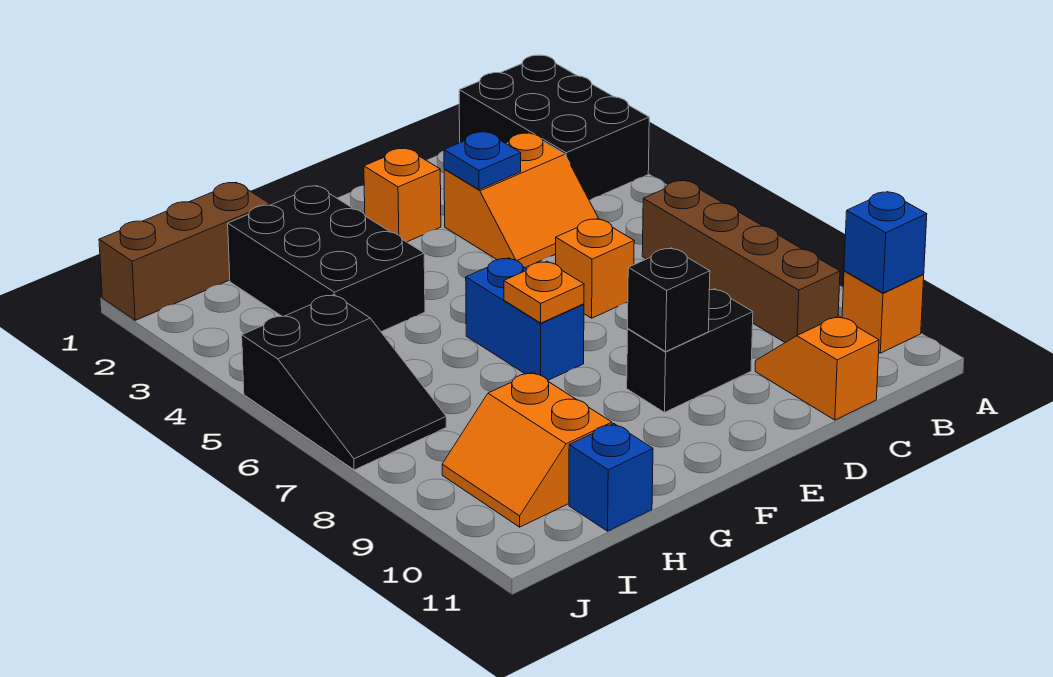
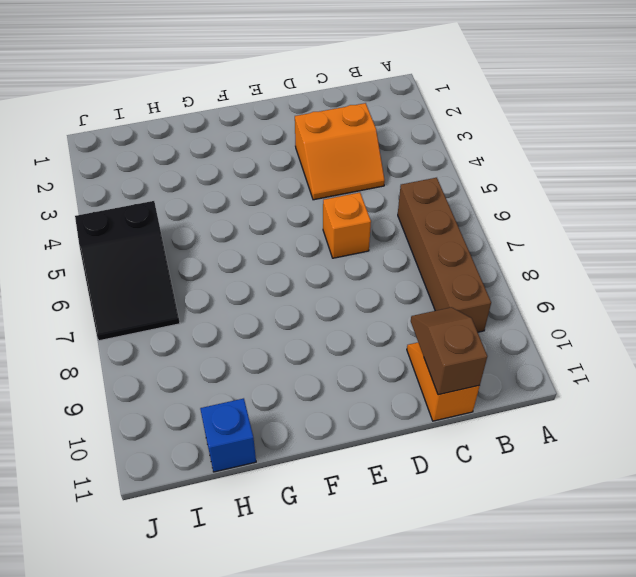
brown 1x2 slope [411,307,487,395] -> none
none -> black 2x3 brick [459,55,649,200]
none -> orange 1x1 brick [842,271,924,353]
none -> black 1x2 brick [627,289,753,412]

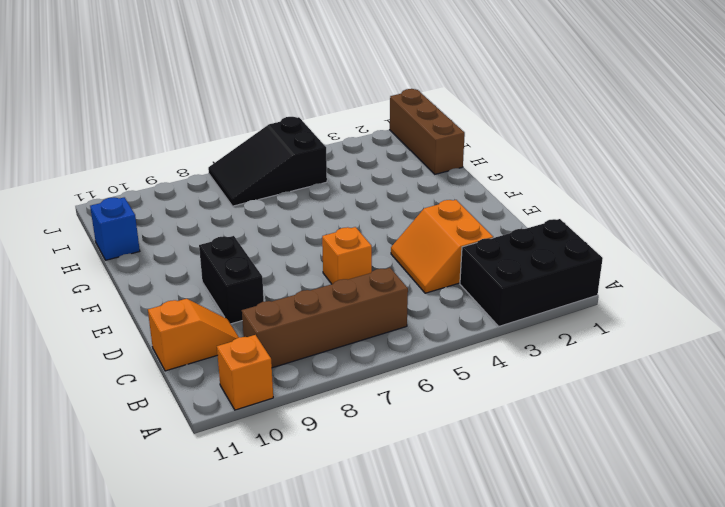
none -> orange 1x1 brick [364,148,441,242]
none -> blue 1x2 brick [466,258,584,380]
none -> black 2x3 brick [228,186,425,332]

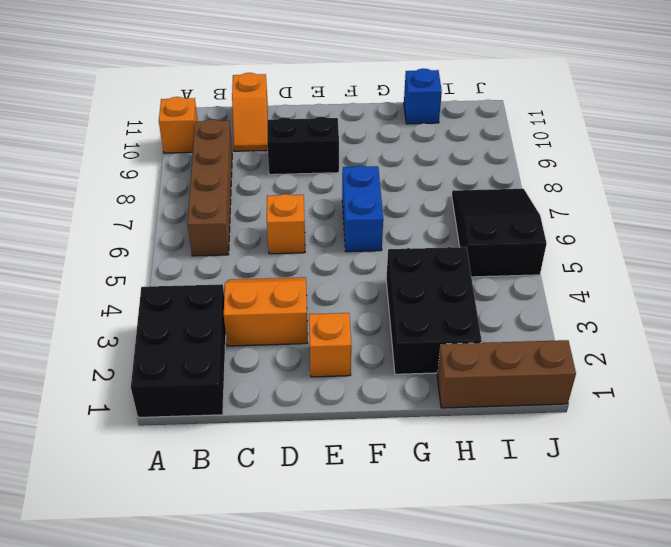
none -> orange 2x2 slope [442,372,612,527]
none -> blue 1x1 brick [844,192,927,293]
none -> blue 1x1 plate [444,132,521,190]

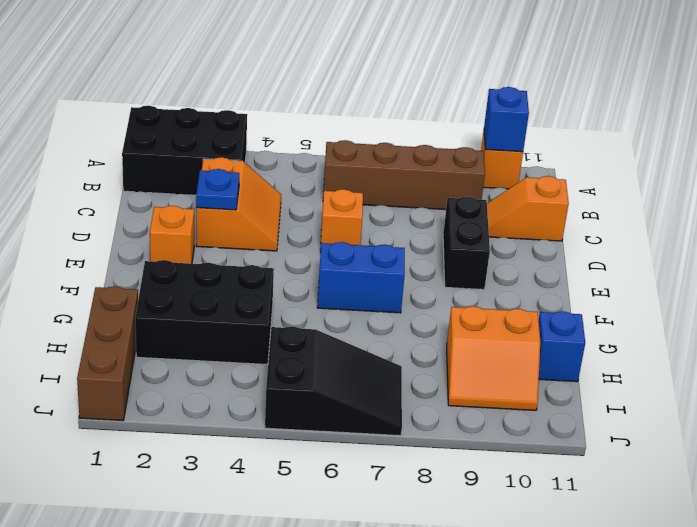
none -> black 1x1 brick [628,248,710,352]
none -> orange 1x1 plate [504,261,584,323]

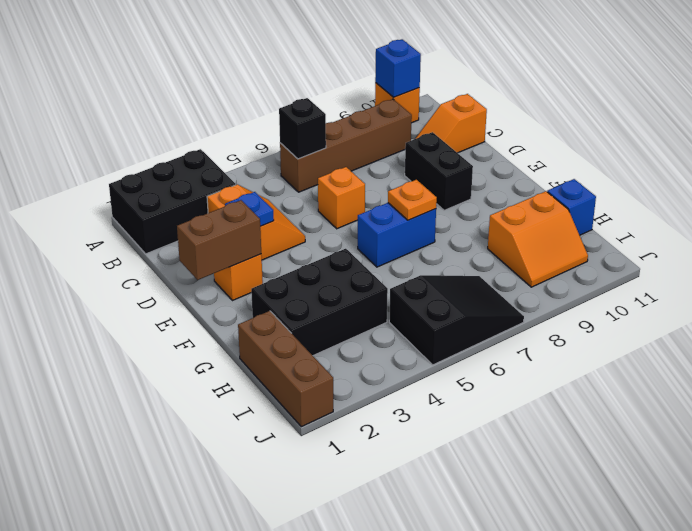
black 1x1 brick [279,98,326,159] -> black 1x1 brick moved to [628,248,710,352]
brown 1x2 brick [177,200,261,280] -> none

